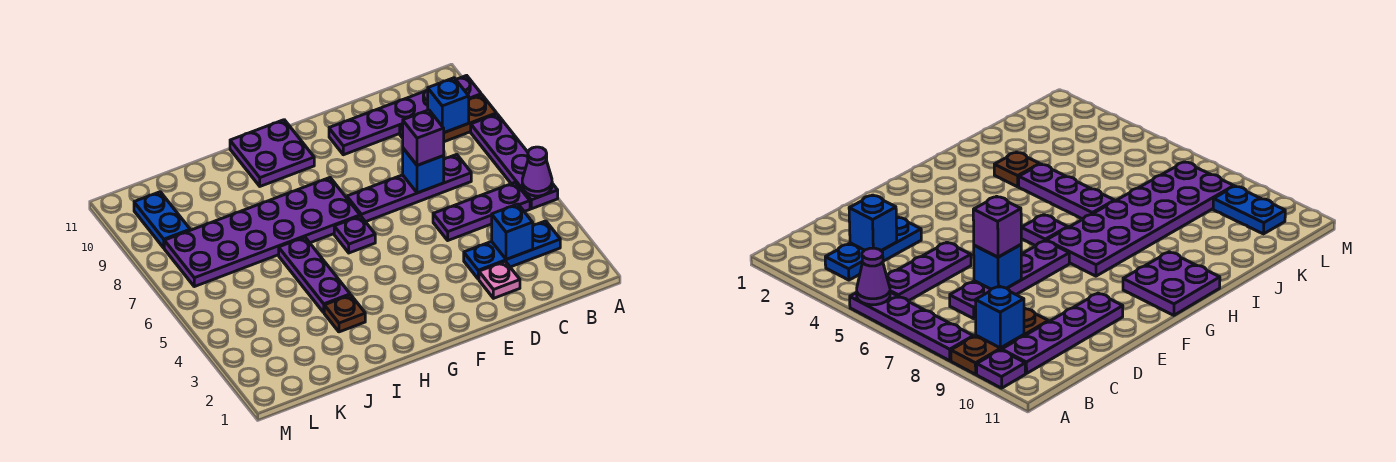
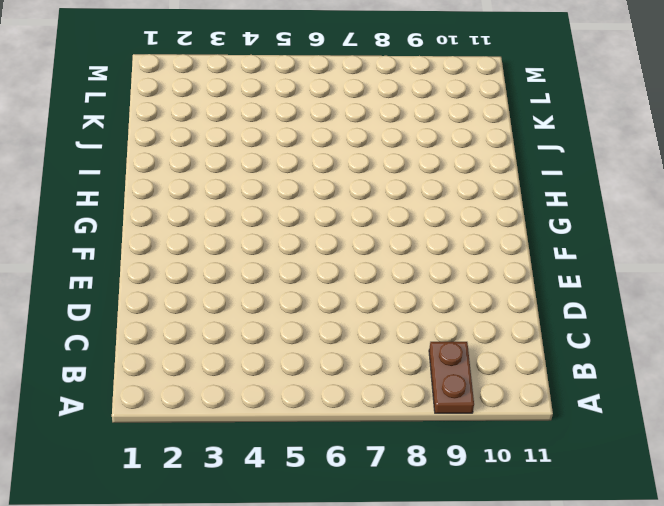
brown 1x2 plate [429,342,474,413] -> brown 1x3 plate [400,95,497,142]
none -> purple 1x4 plate [471,114,558,209]
none -> purple 1x1 plate [456,75,481,99]
none -> blue 1x3 plate [464,221,560,279]

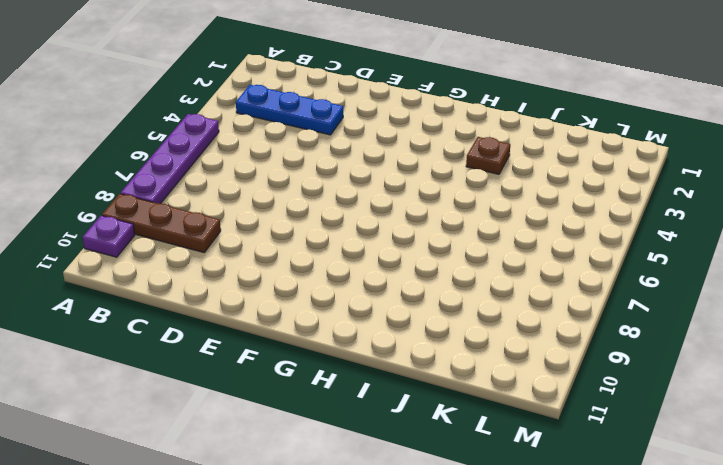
none -> purple 1x3 plate [433,183,530,240]
none -> purple 1x4 plate [329,90,428,155]
none -> purple 1x4 plate [347,154,471,222]

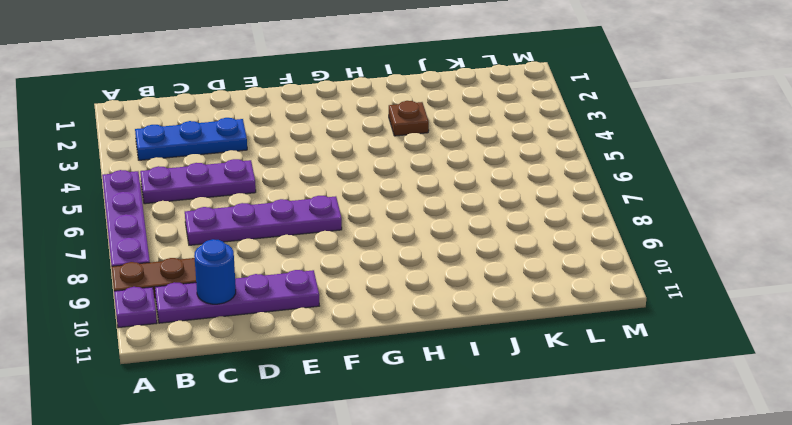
blue 1x1 round brick [194,239,236,304] -> none
none -> pink 1x1 plate [479,261,520,298]
none -> purple 1x1 plate [334,216,375,253]
none -> purple 2x6 plate [164,178,360,287]

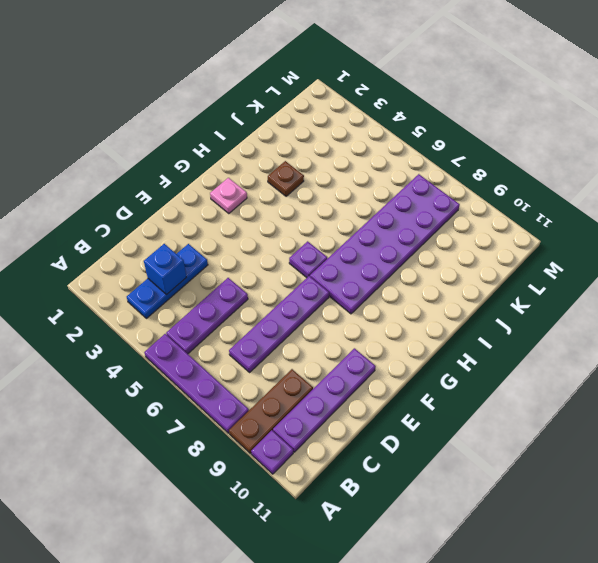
pink 1x1 plate [210,178,247,214] -> pink 1x1 plate moved to [479,261,520,298]
none -> purple 2x2 plate [230,120,314,186]
none -> purple 1x3 plate [279,237,350,312]
none -> blue 1x2 plate [134,192,190,248]

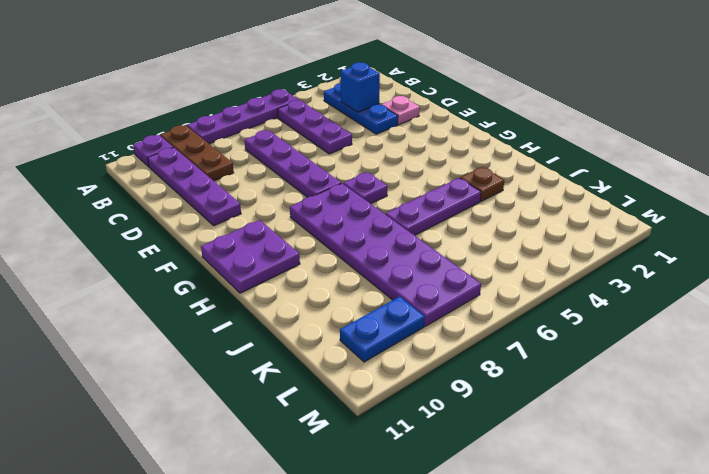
none -> purple 1x1 cone [522,147,552,196]
none -> blue 1x1 brick [428,78,469,133]
none -> blue 1x1 brick [403,148,444,193]

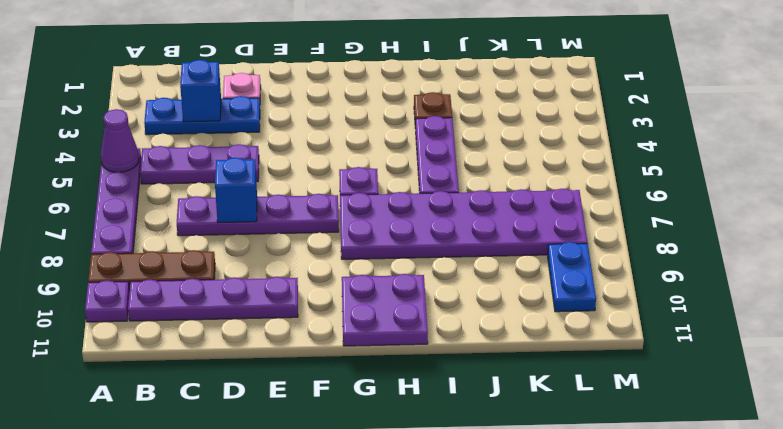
none -> blue 1x1 brick [428,78,469,133]
none -> purple 1x1 brick [403,110,444,165]

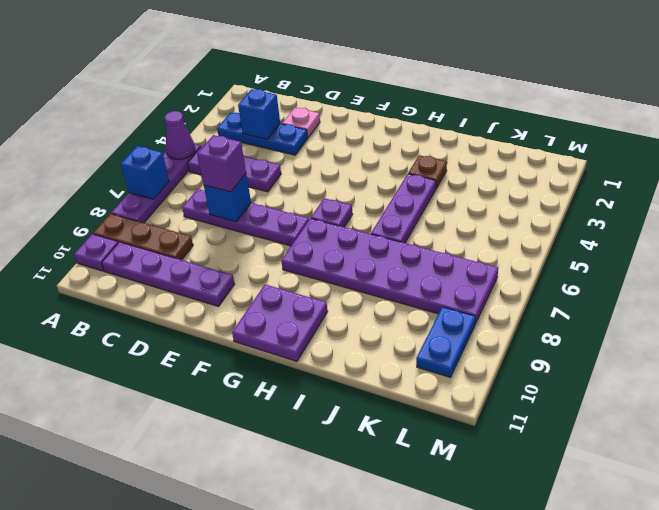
blue 1x1 brick [121,146,169,199] -> blue 1x1 brick moved to [428,78,469,133]

